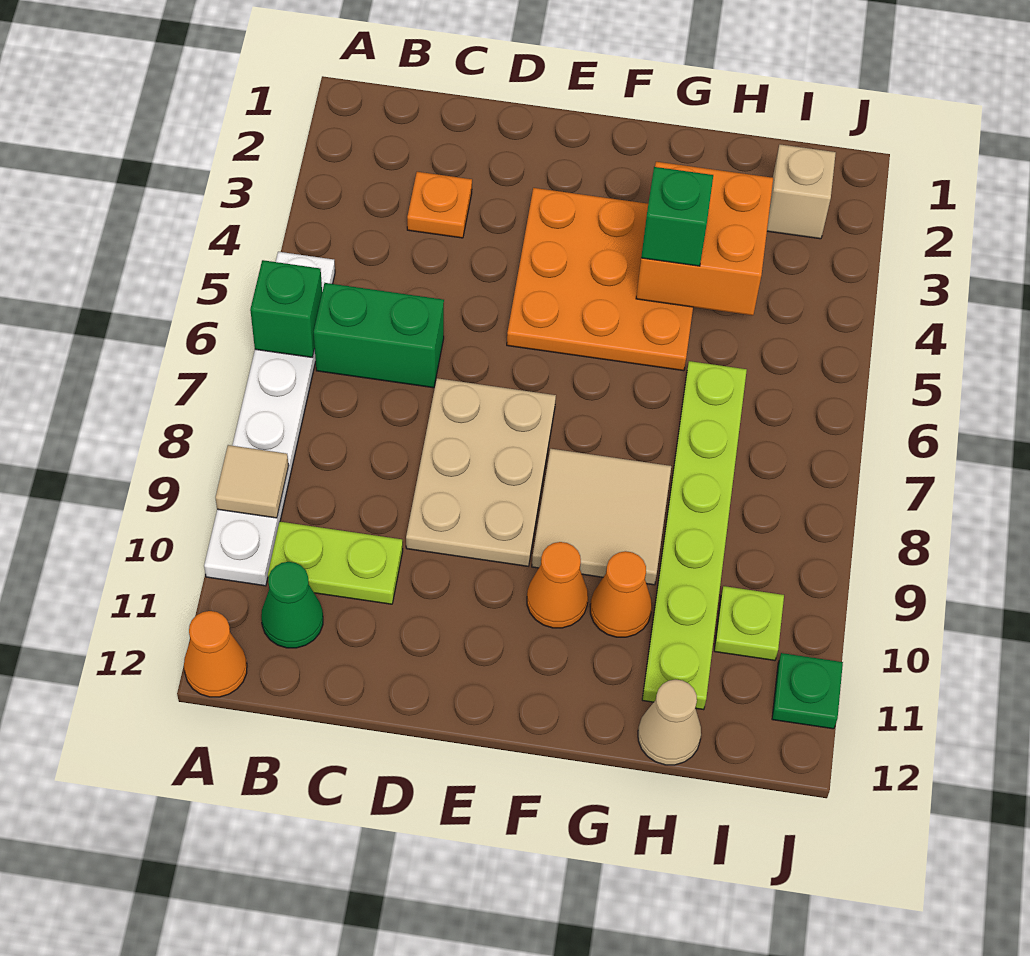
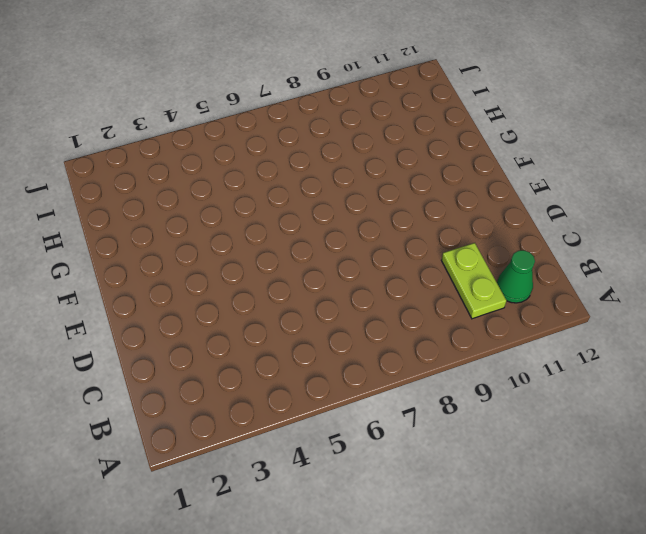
none -> white 1x6 plate [204,252,335,586]
none -> orange 1x1 cone [184,611,247,697]
none -> green 1x2 brick [314,283,444,388]

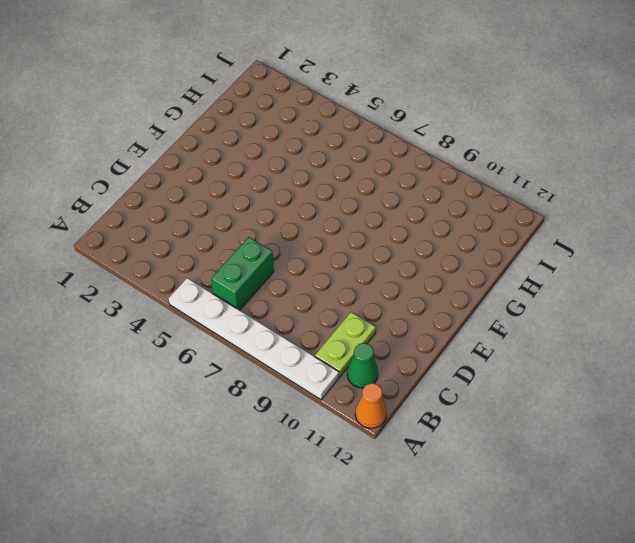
none -> orange 1x1 plate [407,172,472,238]
none -> tan 2x3 plate [406,378,556,566]
none -> orange 3x3 plate [507,188,693,371]

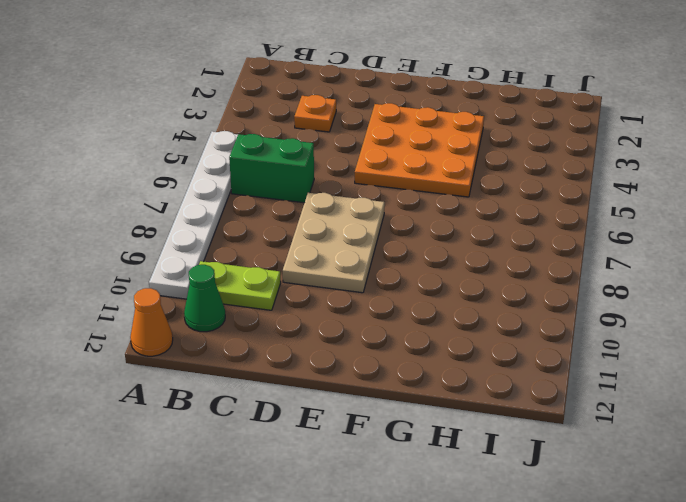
none -> tan 2x2 tile [532,449,671,585]
none -> orange 1x1 cone [527,542,588,628]
none -> orange 1x1 cone [590,551,652,637]

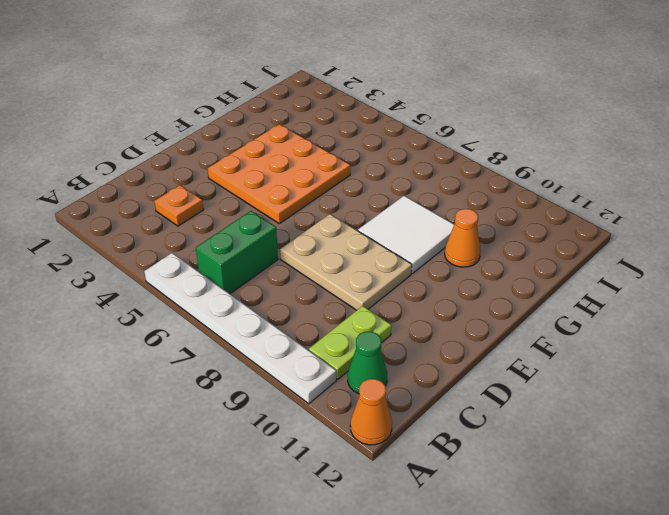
white 2x2 tile [358,196,454,273] -> tan 2x2 tile [532,449,671,585]
none -> orange 1x1 cone [527,542,588,628]
none -> lime 1x6 plate [642,361,747,710]
none -> tan 1x1 cone [638,680,701,765]

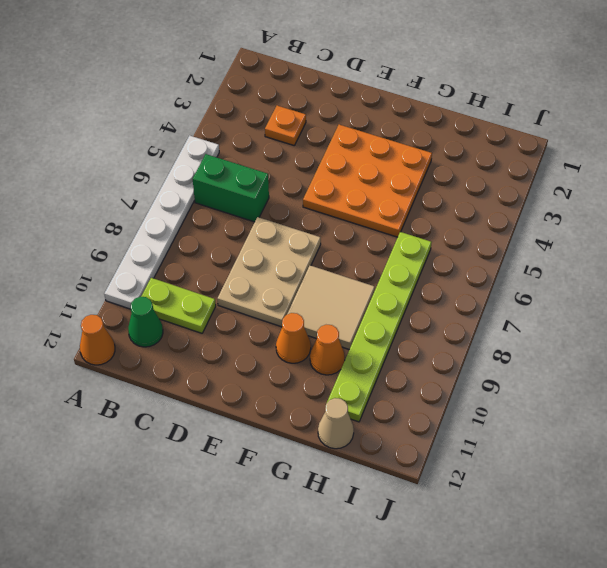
none -> tan 1x1 brick [767,144,836,239]
none -> lime 1x1 plate [714,586,784,660]
none -> green 1x1 plate [772,653,843,729]

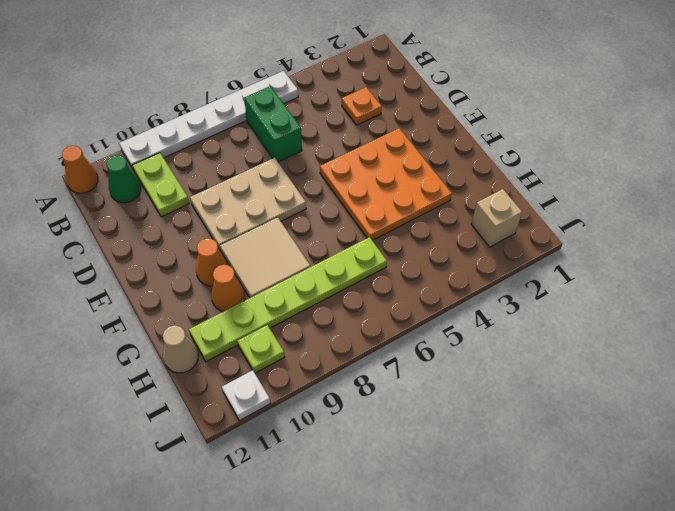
white 1x1 plate [222,370,270,421] -> green 1x1 plate [772,653,843,729]
none -> green 1x1 brick [250,260,322,358]
none -> tan 1x1 tile [215,445,289,518]
none -> orange 2x2 brick [636,162,773,315]

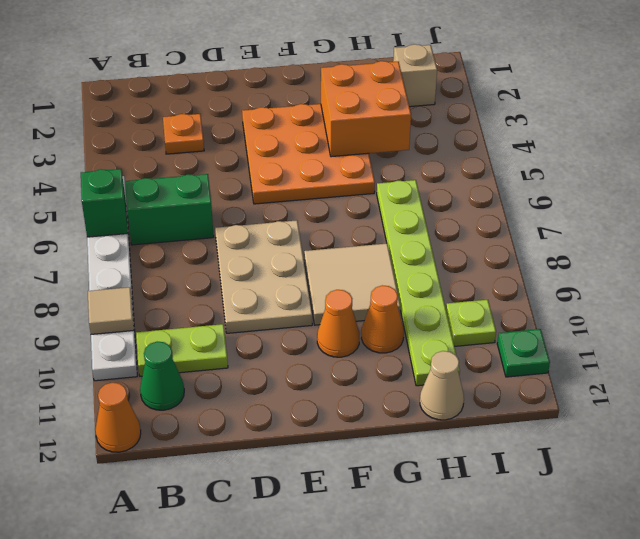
none -> green 1x1 brick [641,167,713,266]

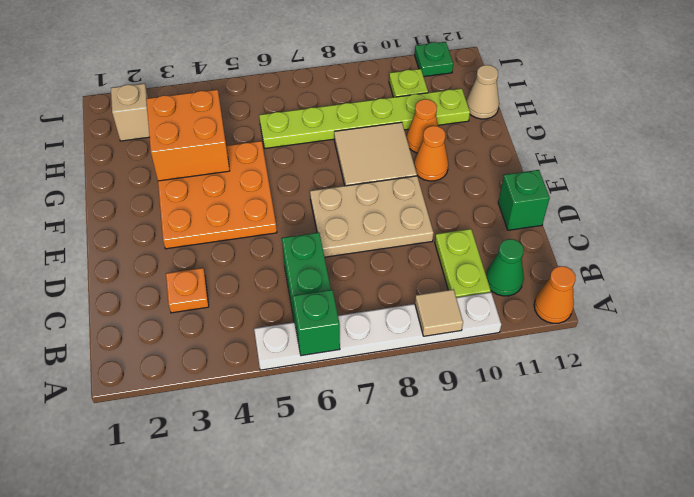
green 1x1 brick [498,170,550,230] -> green 1x1 brick moved to [641,167,713,266]

